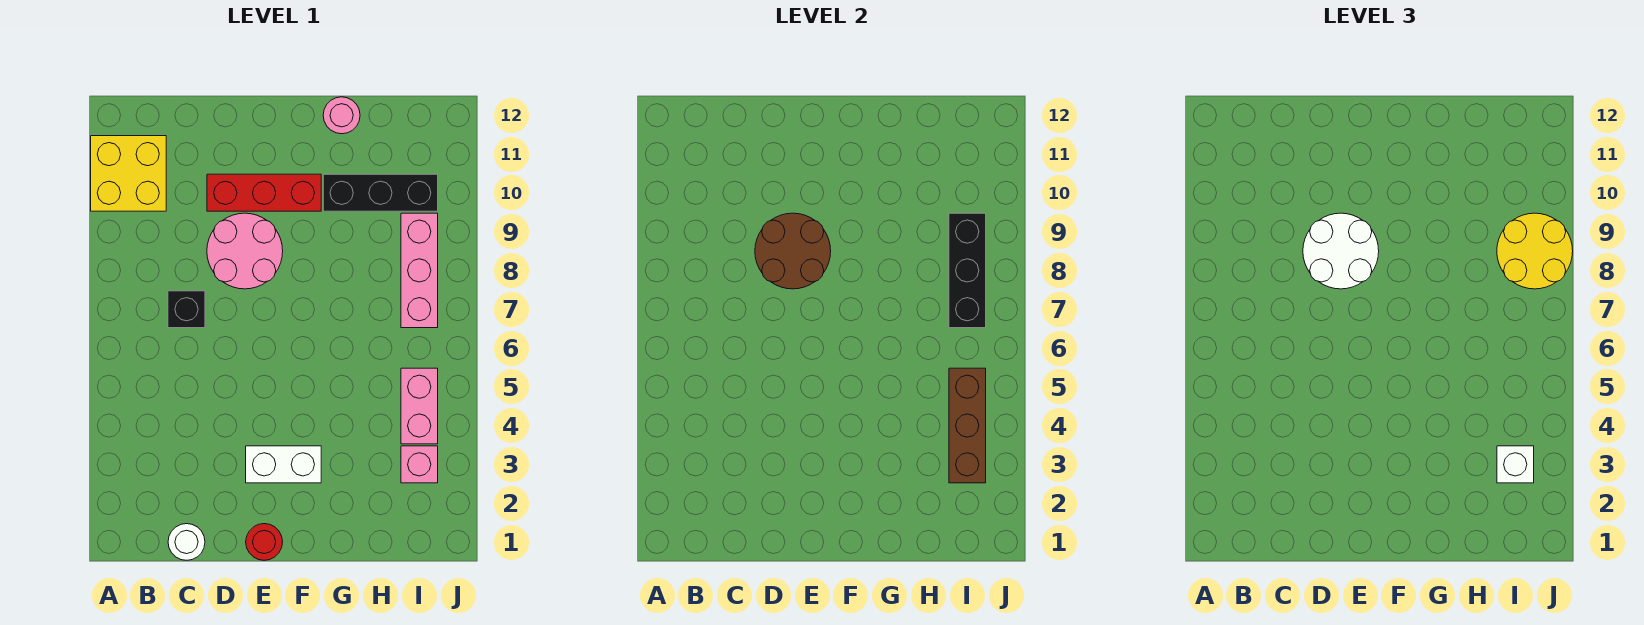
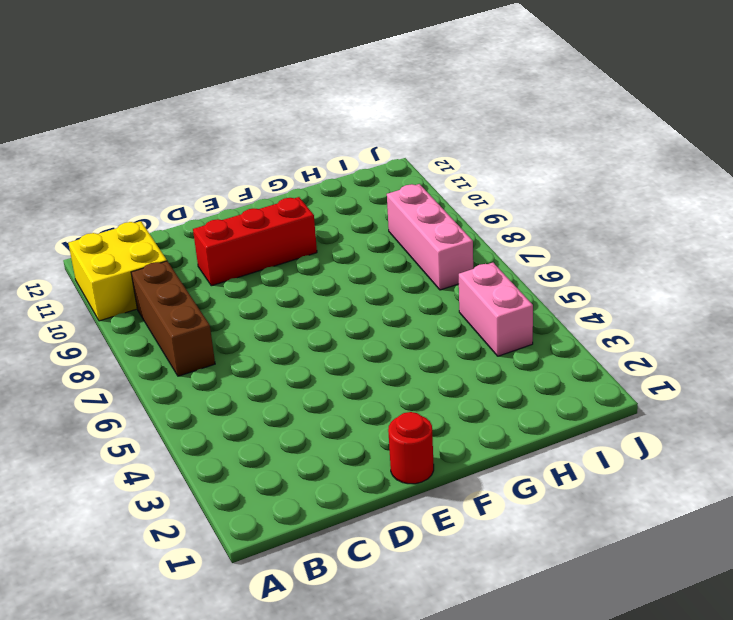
brown 1x3 brick [131,261,215,376] -> brown 1x3 brick moved to [949,368,986,483]
none -> white 1x1 round brick [168,524,205,560]
none -> black 1x1 brick [168,291,205,328]
none -> pink 2x2 round brick [207,213,283,289]

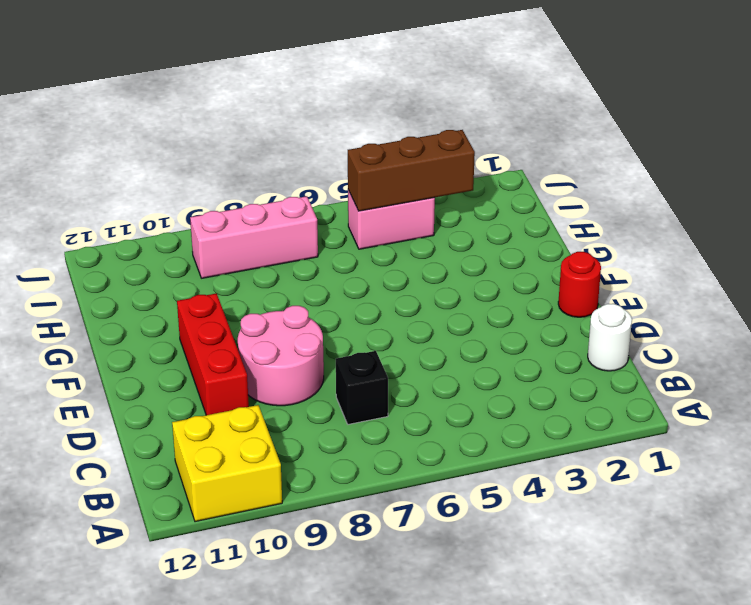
none -> white 1x2 brick [246,446,321,483]
none -> black 1x3 brick [323,174,438,211]
none -> pink 1x1 round brick [323,97,360,134]

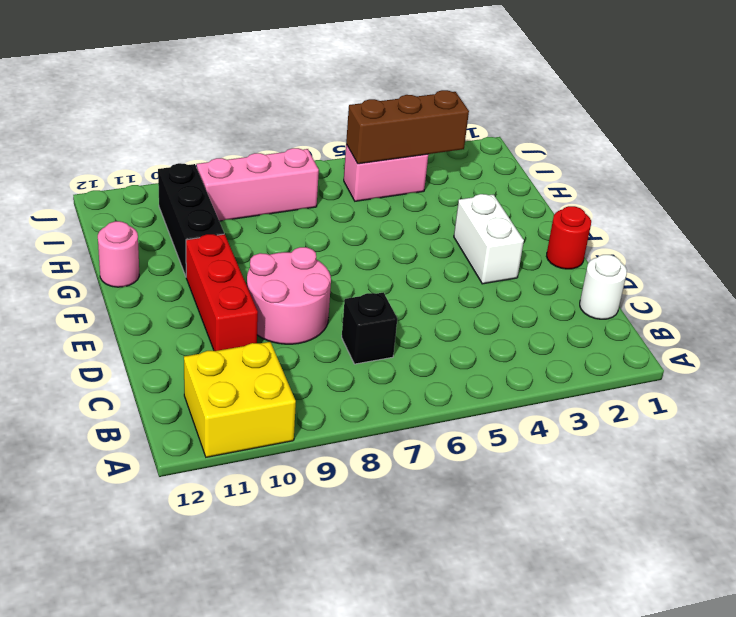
none -> pink 1x1 brick [401,446,438,483]
none -> brown 2x2 round brick [755,213,831,289]
none -> black 1x3 brick [949,213,986,328]

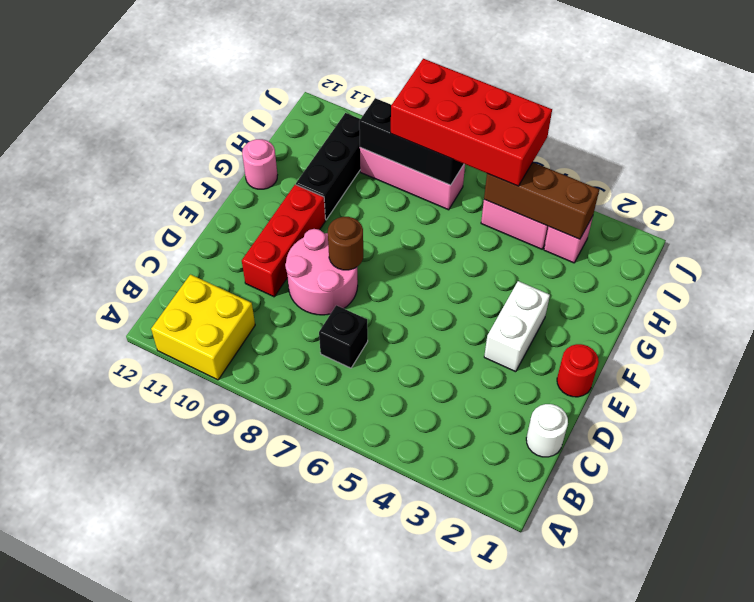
brown 1x1 round brick [328,217,363,270] -> brown 2x2 round brick [755,213,831,289]
red 2x4 brick [391,59,552,186] -> yellow 2x2 round brick [1497,213,1573,289]
none -> white 2x2 round brick [1303,213,1379,289]
none -> white 1x1 brick [1497,446,1534,483]

